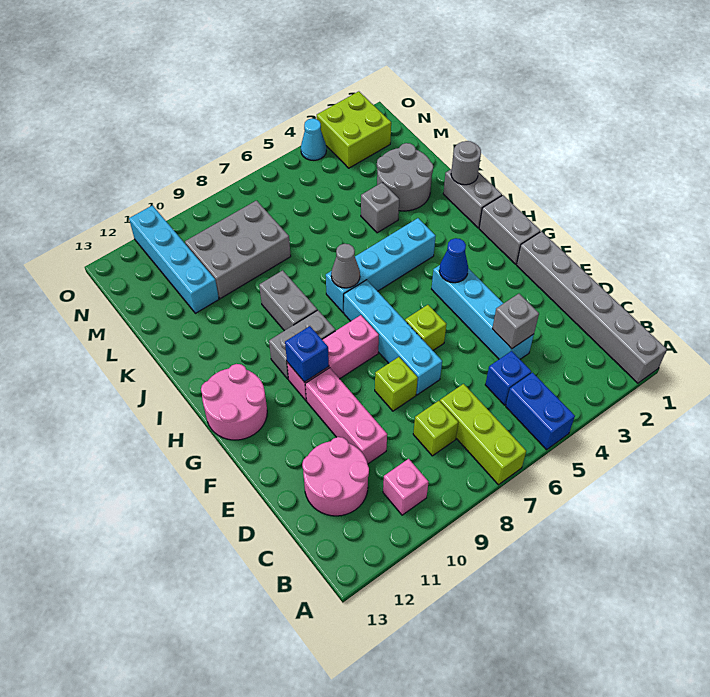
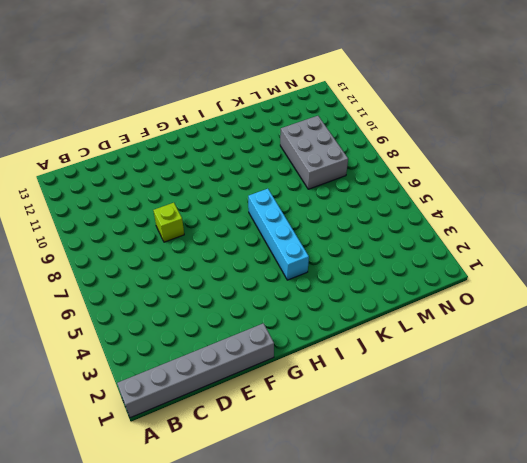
none -> blue 1x2 brick [506,373,575,450]
none -> lime 1x3 brick [440,384,526,485]
none -> pink 1x1 brick [383,459,429,515]
none -> blue 1x1 brick [485,351,531,405]

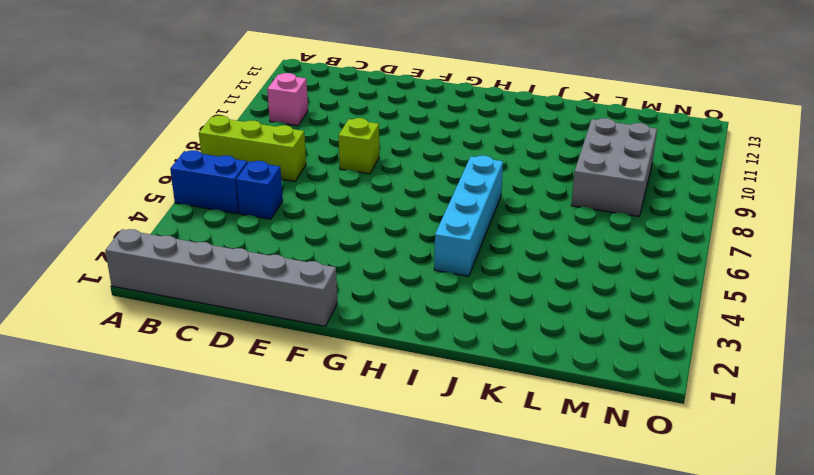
none -> lime 1x1 brick [413,401,459,456]
none -> pink 2x2 round brick [302,437,369,516]
none -> cyan 1x4 brick [432,265,534,359]
none -> pink 1x3 brick [305,368,387,464]

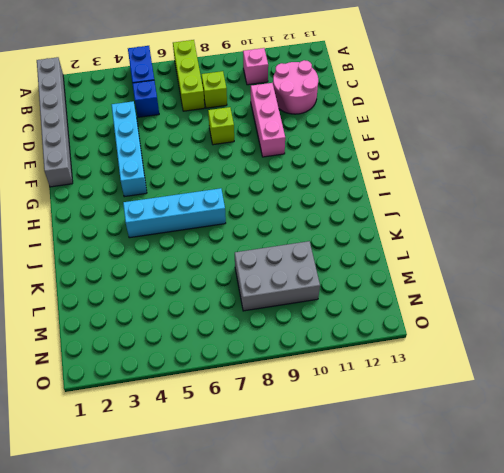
none -> cyan 1x4 brick [344,280,442,395]
none -> lime 1x1 brick [405,305,446,350]
none -> grey 1x2 brick [479,195,540,264]
none -> pink 1x3 brick [287,315,379,400]

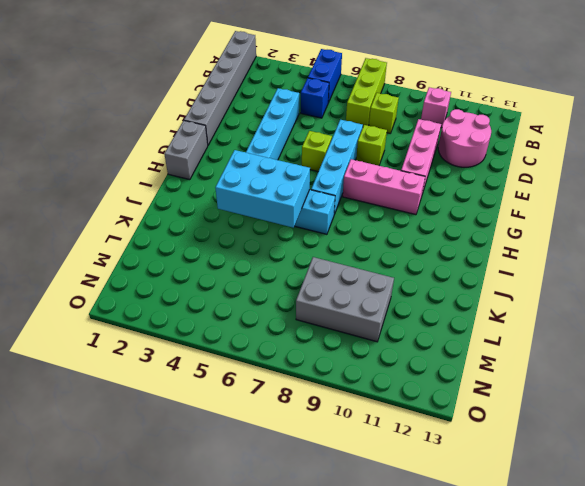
cyan 2x3 brick [215,150,310,228] -> none
none -> pink 2x2 round brick [201,364,267,440]
none -> grey 1x2 brick [269,310,335,379]
none -> grey 1x2 brick [443,169,502,228]
none -> grey 1x2 brick [259,270,317,331]

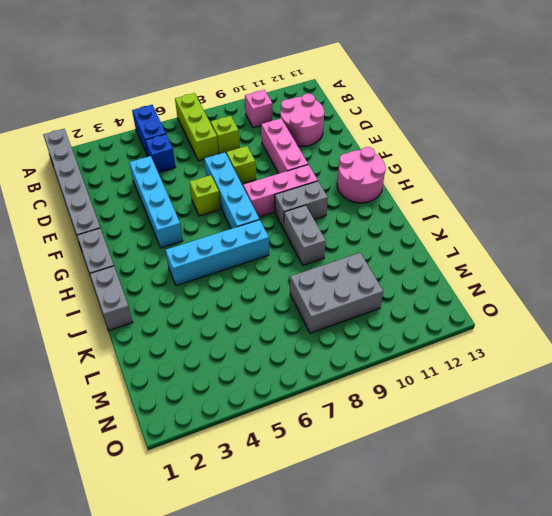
none -> grey 2x2 round brick [377,143,433,211]
none -> grey 1x1 brick [361,182,399,233]
none -> cyan 1x4 brick [129,205,219,313]
none -> lime 2x2 brick [317,91,391,168]

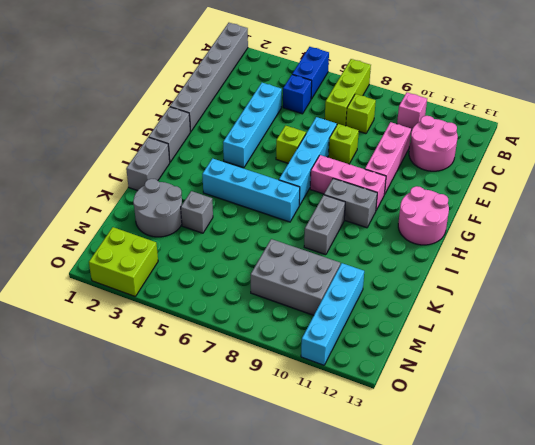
none -> cyan 1x1 cone [301,119,326,160]
none -> grey 1x1 brick [492,294,539,349]
none -> blue 1x1 cone [439,238,468,283]
none -> blue 1x1 brick [285,326,329,382]

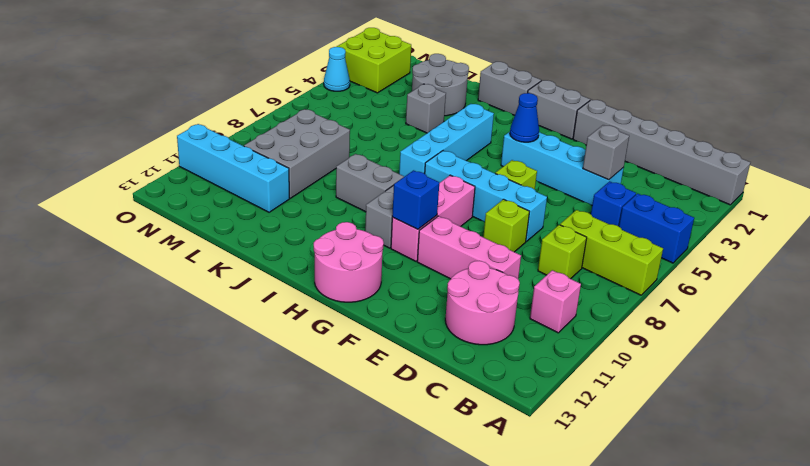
none -> grey 1x1 cone [331,244,360,288]
none -> grey 1x1 round brick [451,141,481,185]

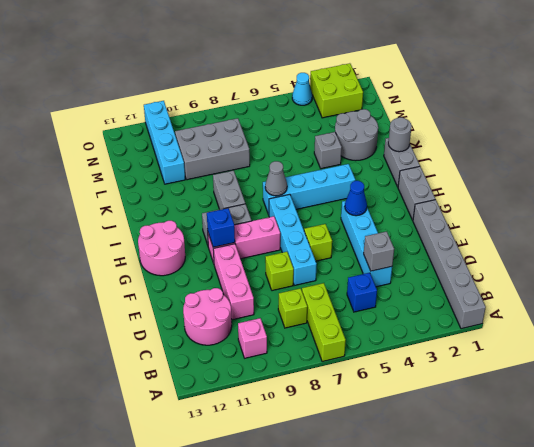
none -> blue 1x2 brick [506,373,575,450]

